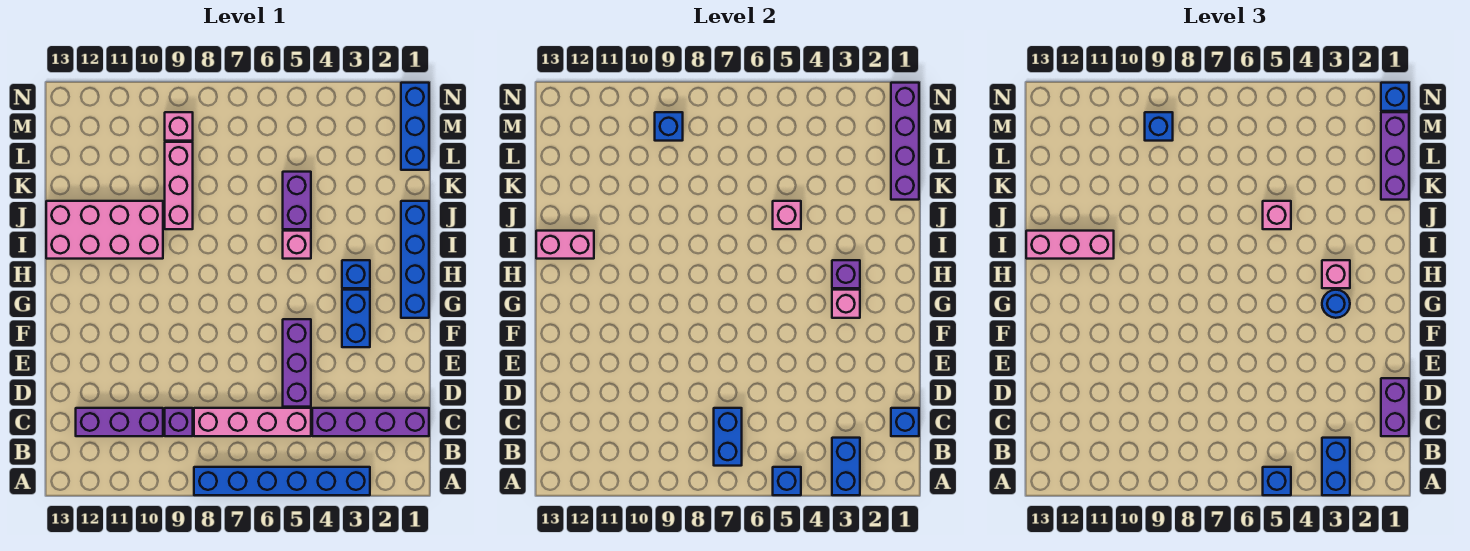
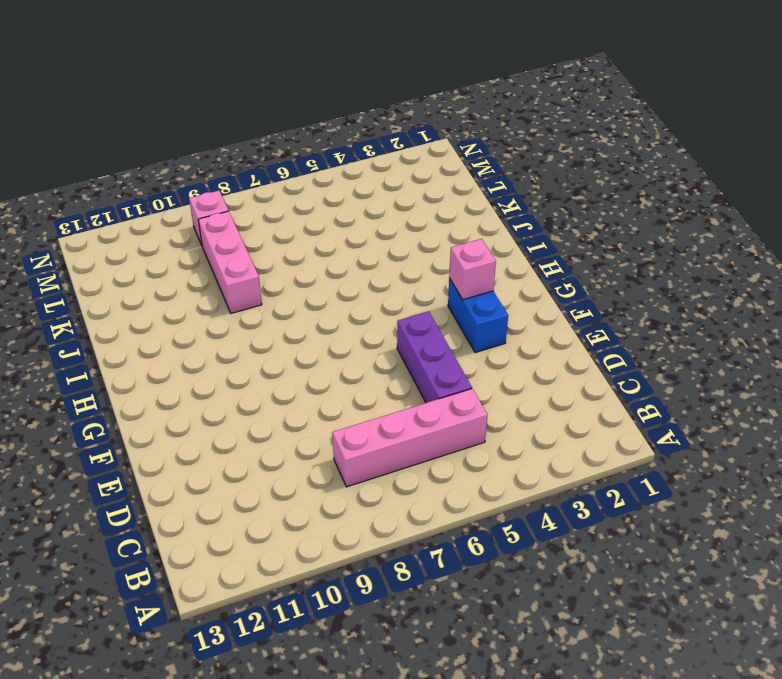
none -> blue 1x6 brick [194,467,370,495]
none -> purple 1x4 brick [312,408,429,436]
none -> purple 1x1 brick [165,408,193,436]
none -> purple 1x3 brick [76,408,163,436]

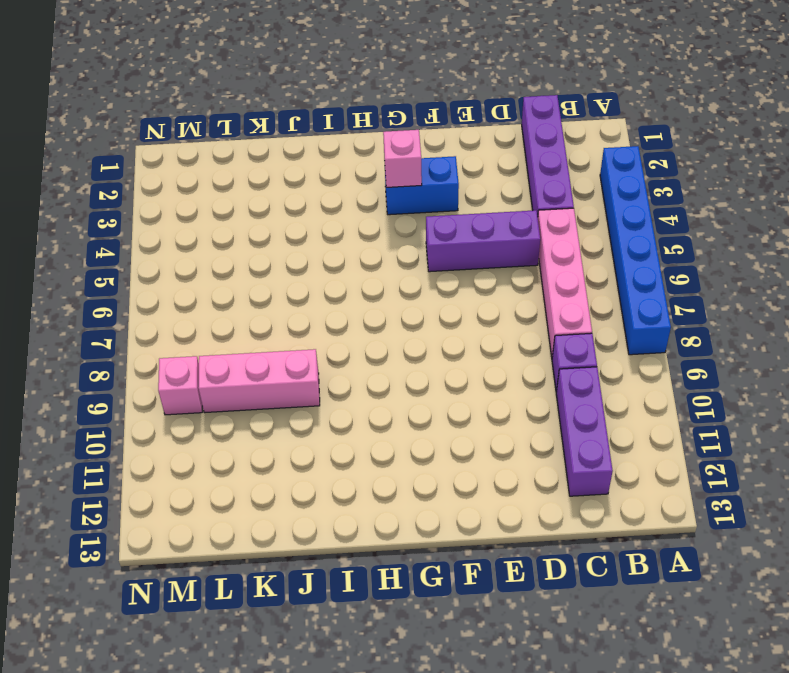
none -> blue 1x4 brick [401,201,429,318]
none -> blue 1x1 brick [342,260,370,288]
none -> pink 1x1 brick [283,231,311,259]
none -> pink 2x4 brick [46,201,163,259]

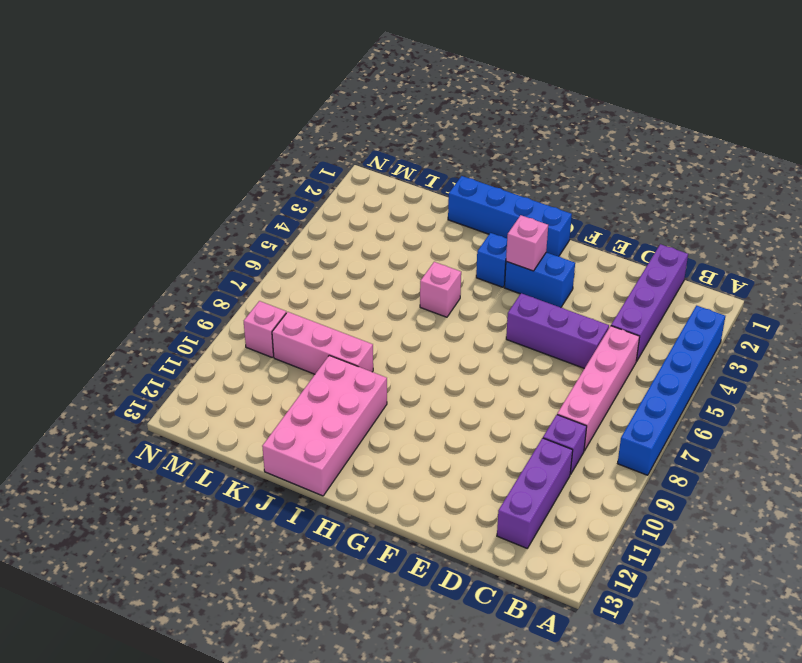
none -> purple 1x2 brick [283,172,311,229]
none -> blue 1x3 brick [401,83,429,170]
none -> blue 1x2 brick [832,438,860,495]
none -> blue 1x1 brick [773,467,801,495]

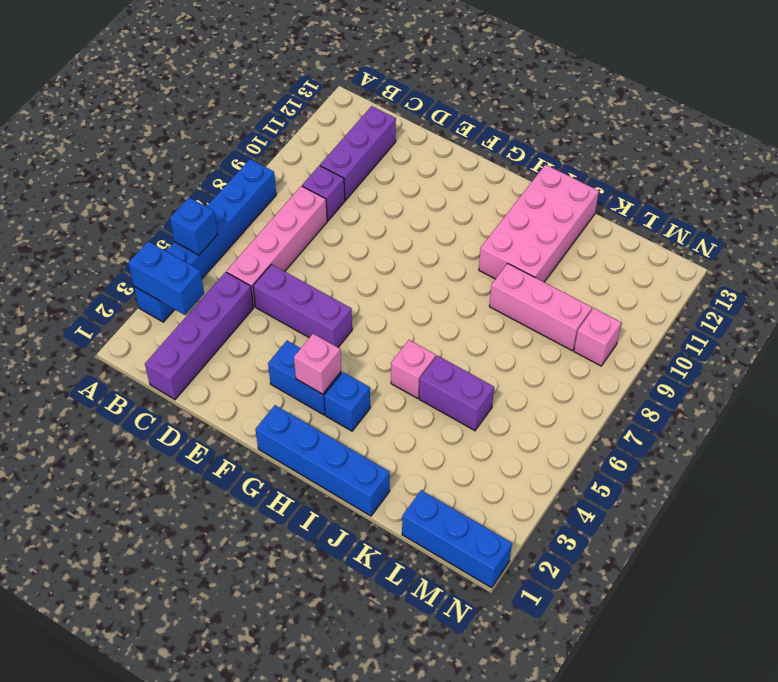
none -> blue 1x2 brick [714,408,742,466]
none -> blue 1x1 brick [891,408,919,436]
none -> purple 1x1 brick [832,260,860,288]
none -> pink 1x2 brick [536,231,594,259]

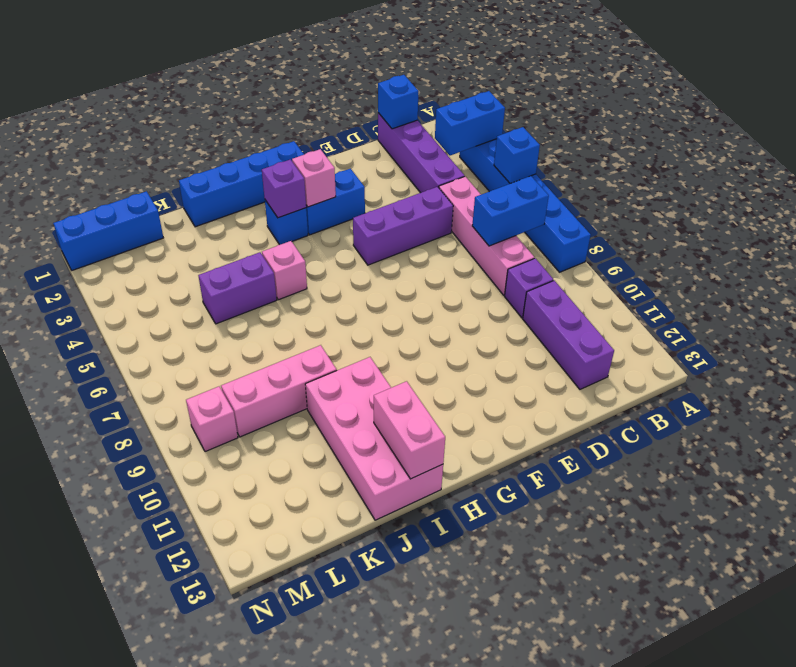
none -> pink 1x1 brick [773,201,801,229]
none -> purple 1x4 brick [891,83,919,200]
none -> blue 1x1 brick [655,112,683,141]
none -> blue 1x2 brick [1322,438,1350,495]

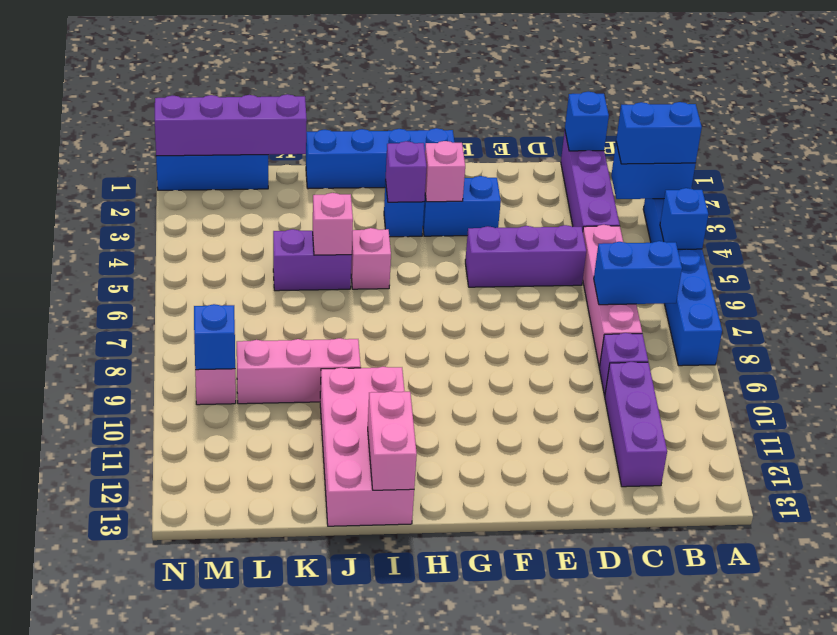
none -> blue 1x1 brick [1263,467,1291,495]
none -> purple 1x2 brick [1381,378,1409,436]
none -> blue 1x1 round brick [1322,290,1350,318]
none -> pink 1x1 brick [1322,260,1350,288]

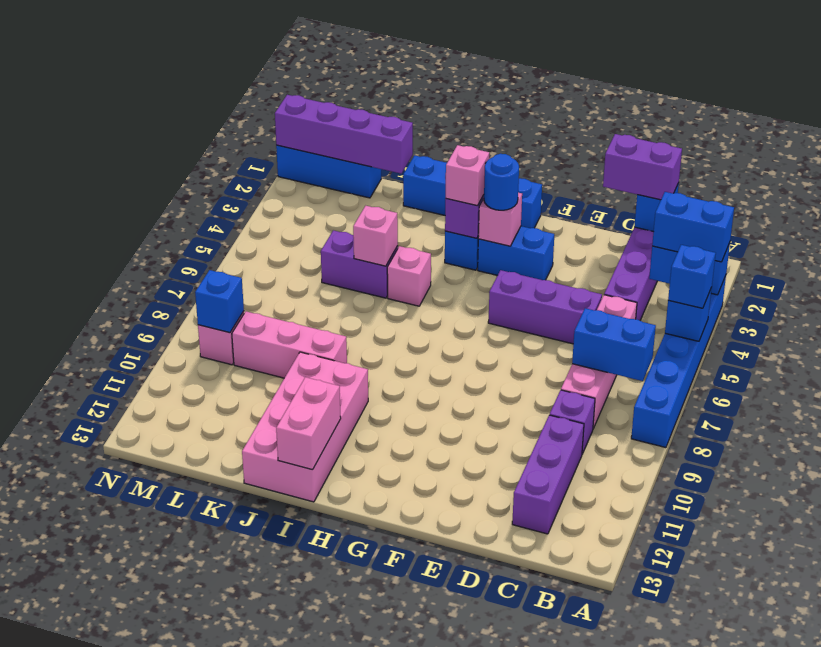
none -> pink 1x3 brick [1026,231,1114,259]
none -> pink 1x1 brick [1263,201,1291,229]
none -> purple 1x3 brick [1381,112,1409,200]
none -> blue 1x1 brick [1145,112,1173,141]

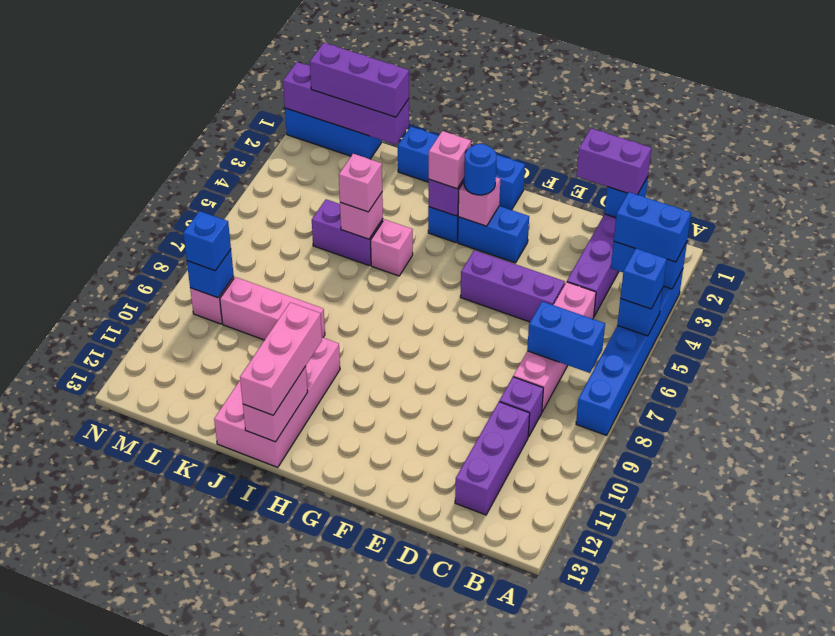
none -> blue 1x1 brick [1381,83,1409,111]

